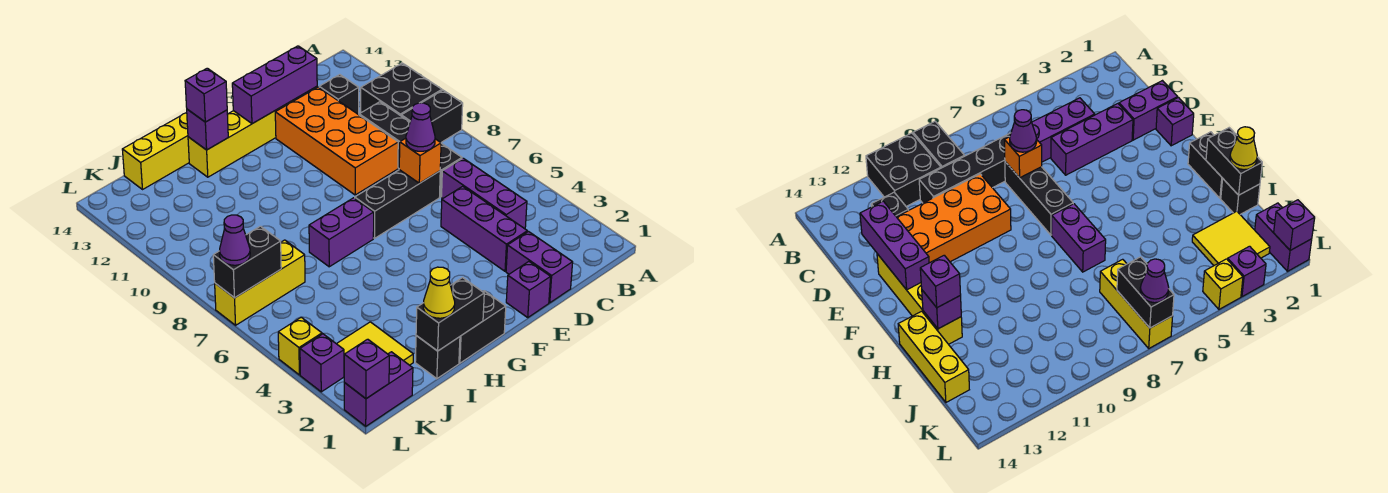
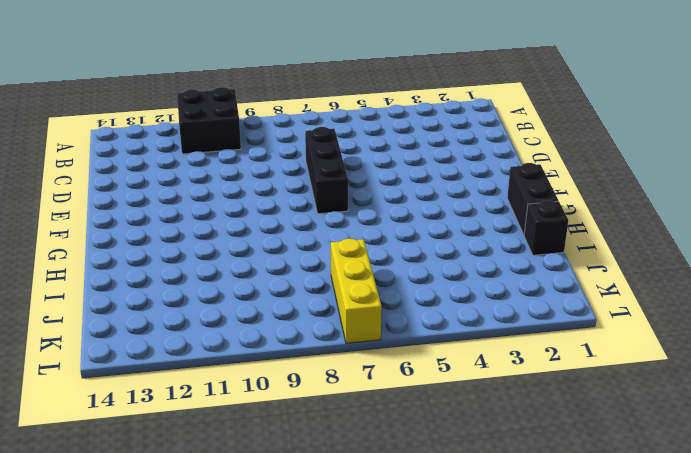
none -> black 1x2 brick [401,90,463,142]
none -> purple 1x3 brick [442,158,527,229]
none -> black 1x4 brick [359,102,462,197]
none -> black 1x1 brick [319,75,359,114]

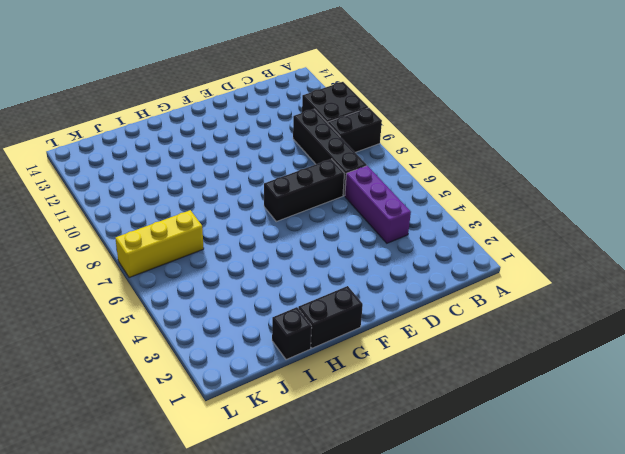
none -> black 1x1 brick [319,75,359,114]
none -> purple 1x2 brick [506,232,573,303]
none -> purple 1x3 brick [441,186,527,271]
none -> orange 2x4 brick [275,87,398,195]

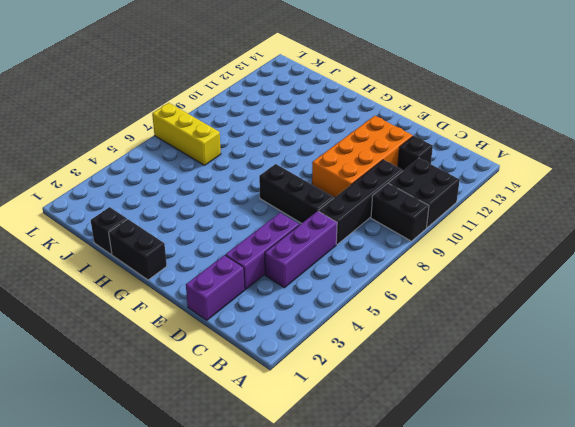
none -> purple 1x1 brick [506,262,551,317]
none -> yellow 1x4 brick [188,99,295,177]
none -> purple 1x2 brick [309,198,374,267]
none -> yellow 1x3 brick [122,113,189,189]

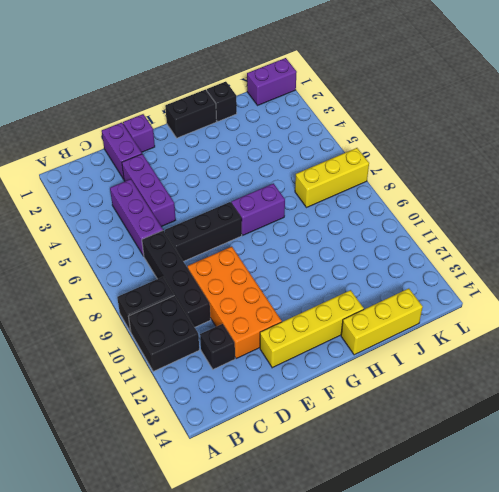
none -> yellow 2x2 tile [337,322,413,365]
none -> purple 1x1 brick [300,334,344,392]
none -> yellow 1x1 brick [278,317,322,375]
none -> orange 1x1 brick [399,138,441,183]

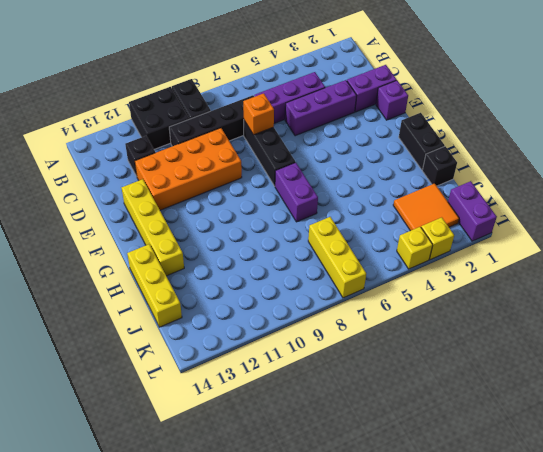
orange 2x2 tile [393,183,459,231] -> yellow 2x2 tile [337,322,413,365]
yellow 1x1 brick [421,217,454,260] -> purple 1x1 brick [300,334,344,392]
none -> purple 1x3 brick [232,46,317,124]
none -> black 1x2 brick [416,278,484,351]
none -> purple 1x1 brick [187,109,228,150]
none -> black 1x2 brick [213,226,281,298]

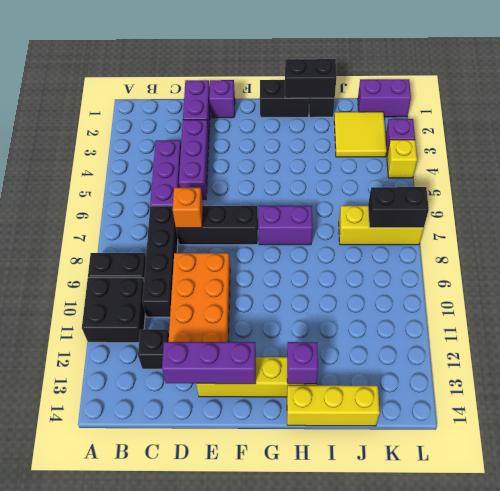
none -> purple 1x1 brick [344,339,389,399]
none -> purple 1x1 cone [406,103,435,151]
none -> purple 1x1 brick [185,68,227,122]
none -> yellow 1x1 cone [423,267,455,318]

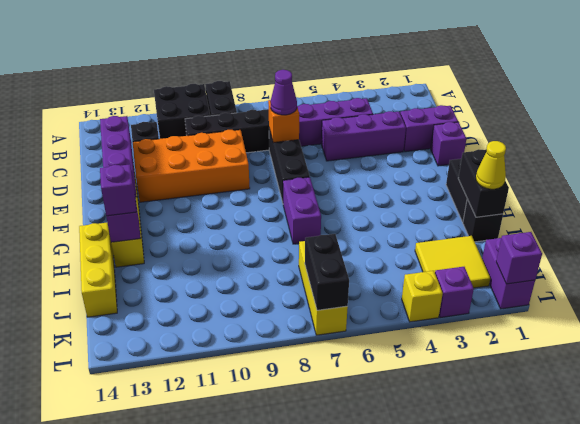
none -> purple 1x1 cone [219,215,250,265]

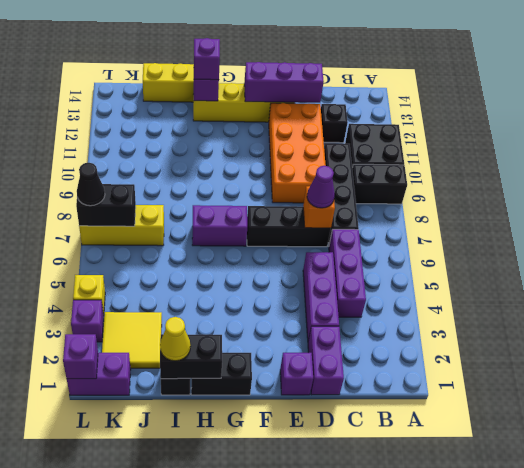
black 1x1 cone [77,163,105,206] -> purple 1x1 cone [219,215,250,265]

